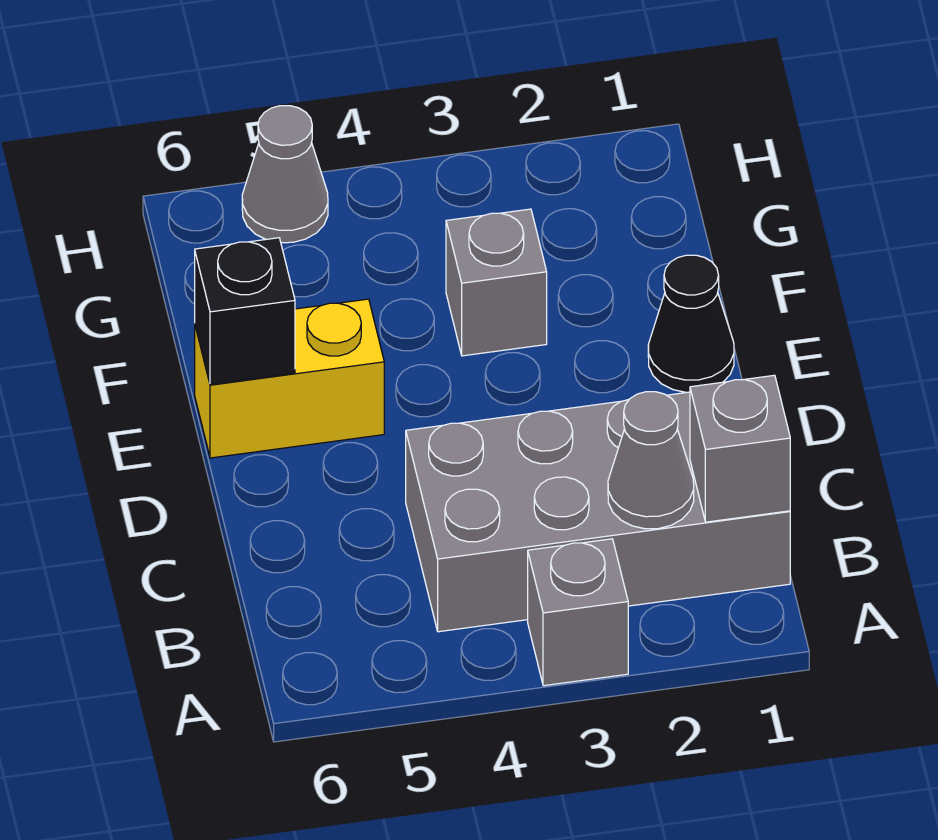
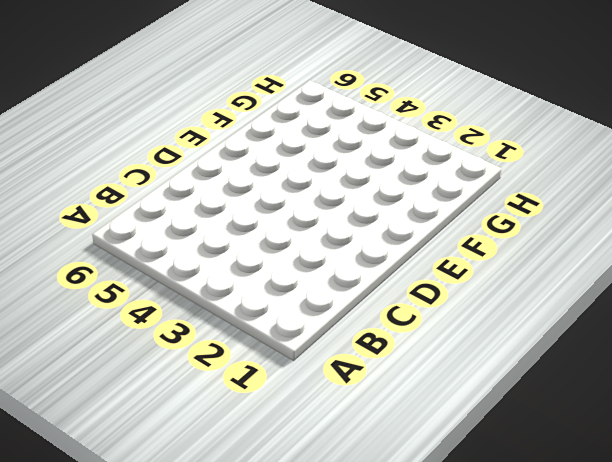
none -> grey 1x1 brick [528,539,628,686]
none -> grey 2x4 brick [406,392,790,632]

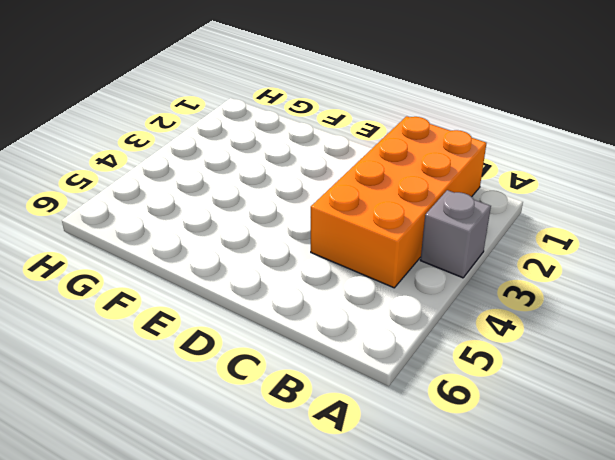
orange 2x4 brick [311,116,486,288] -> grey 2x4 brick [406,392,790,632]
none -> black 1x1 cone [648,255,734,392]
none -> yellow 1x2 brick [195,299,384,458]

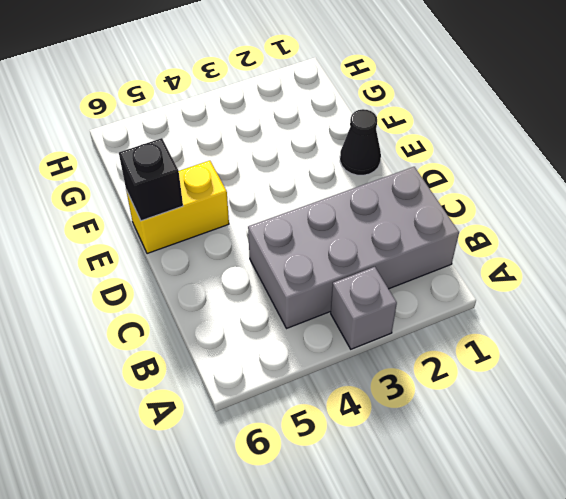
none -> grey 1x1 brick [446,209,547,356]
none -> grey 1x1 cone [242,106,328,243]

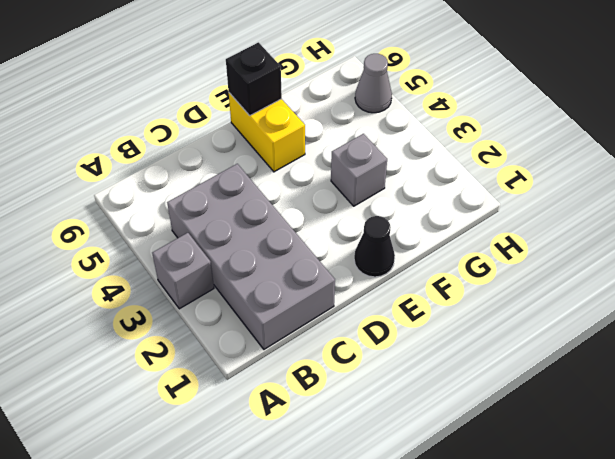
none -> grey 1x1 brick [690,375,790,522]
none -> grey 1x1 cone [608,392,694,529]

